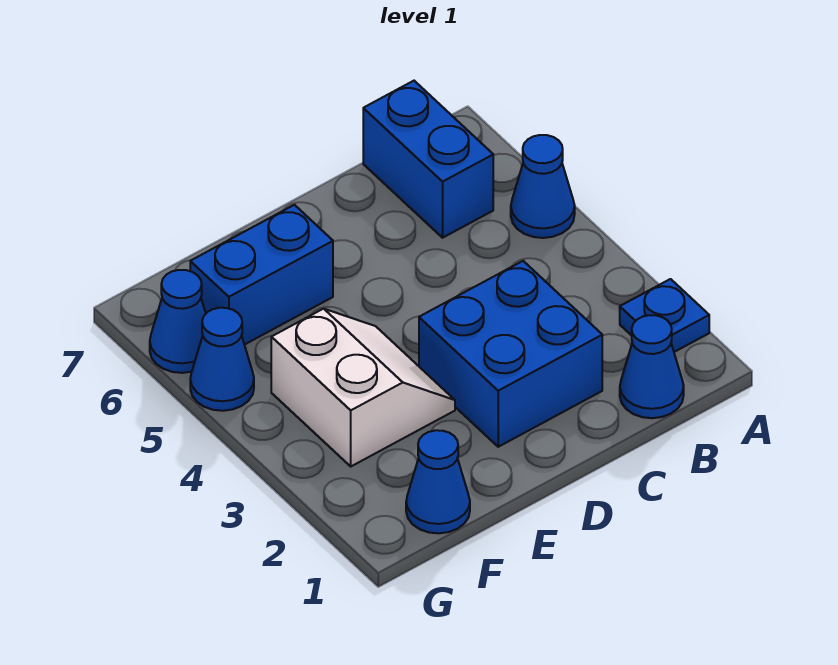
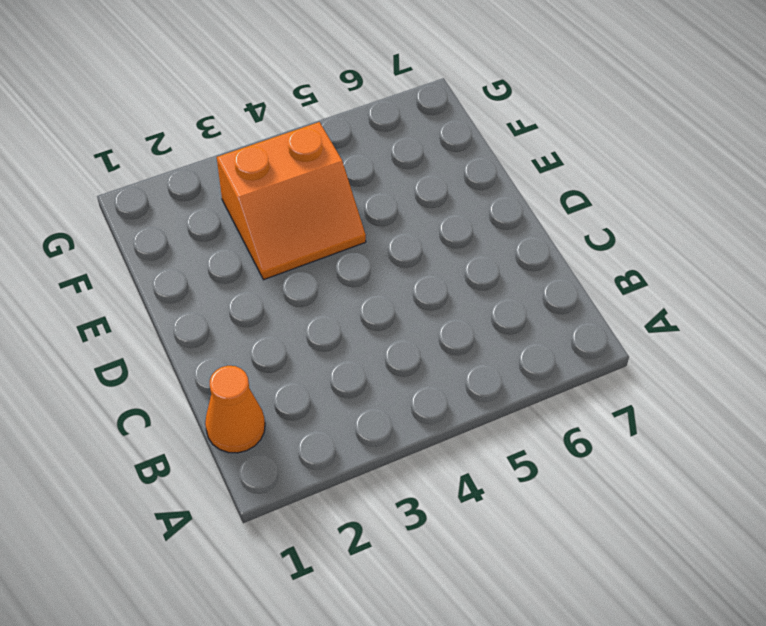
orange 1x1 cone [205,366,265,453] -> blue 1x1 cone [620,315,684,418]
orange 2x2 slope [217,122,366,280] -> white 2x2 slope [271,309,455,466]
none -> blue 1x1 plate [620,279,709,352]
none -> blue 1x1 cone [511,135,575,238]

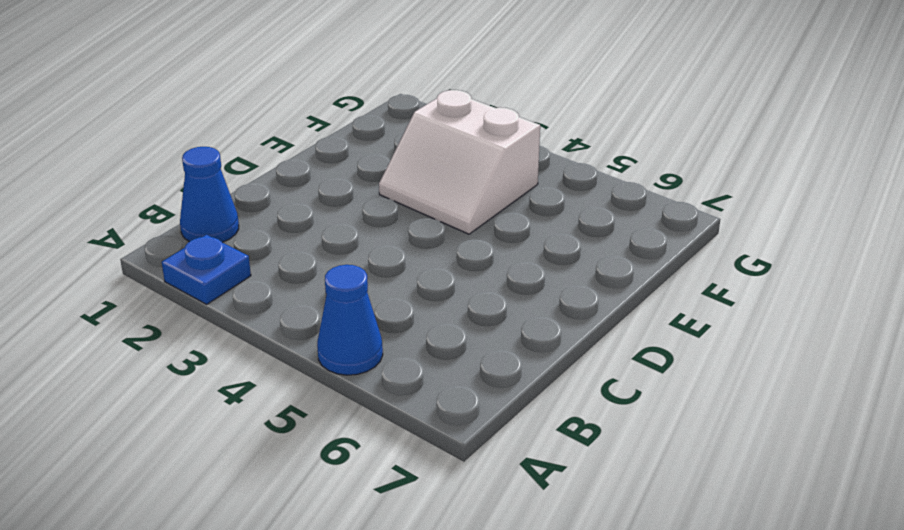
none -> blue 1x2 brick [363,81,493,238]
none -> blue 2x2 brick [419,261,602,447]

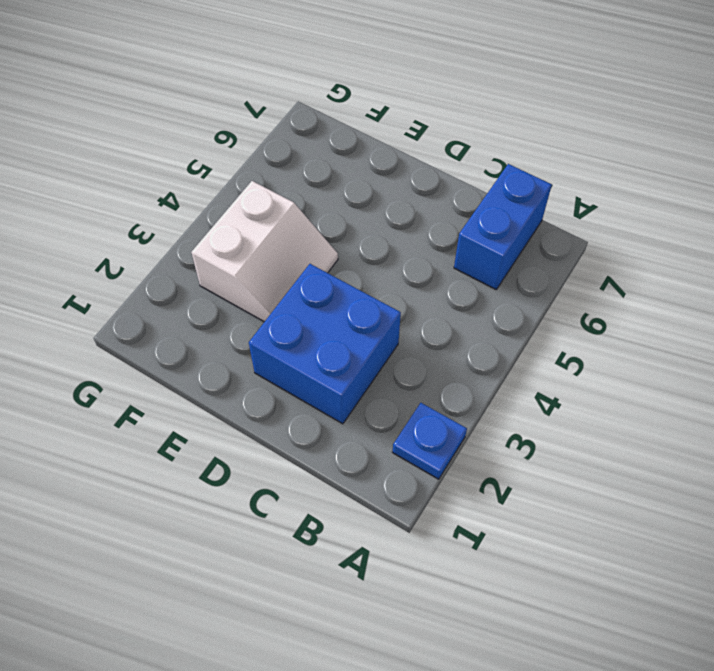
none -> blue 1x1 cone [511,135,575,238]
none -> blue 1x1 cone [620,315,684,418]

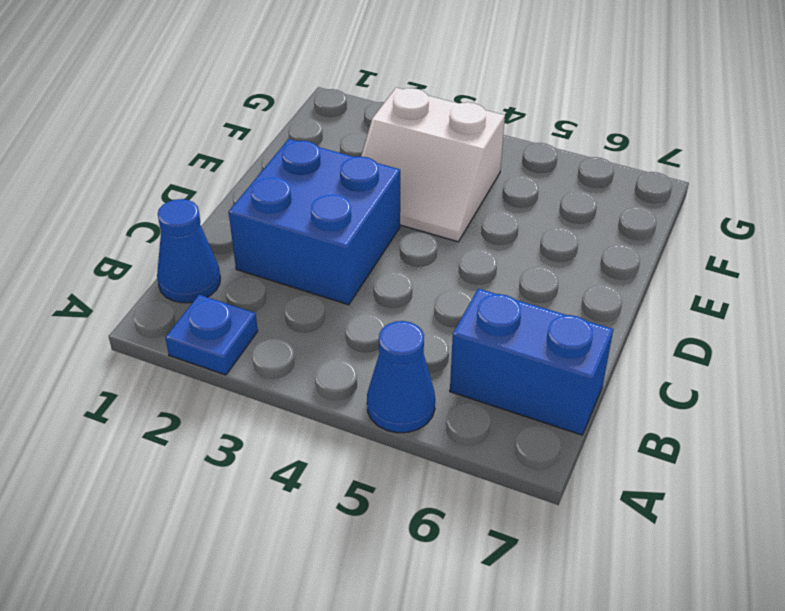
none -> blue 1x2 brick [190,205,333,345]
none -> blue 1x1 cone [406,430,470,533]

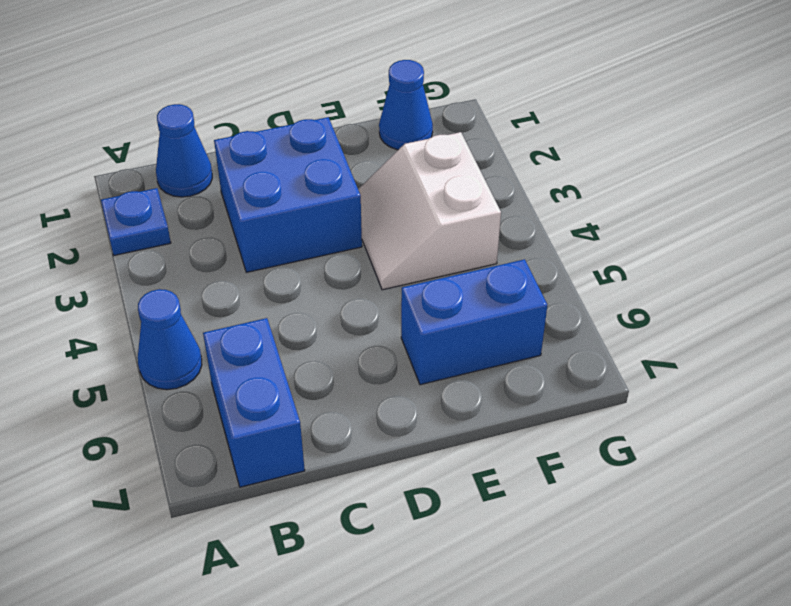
none -> blue 1x1 cone [190,308,254,411]
none -> blue 1x1 cone [150,270,206,373]

